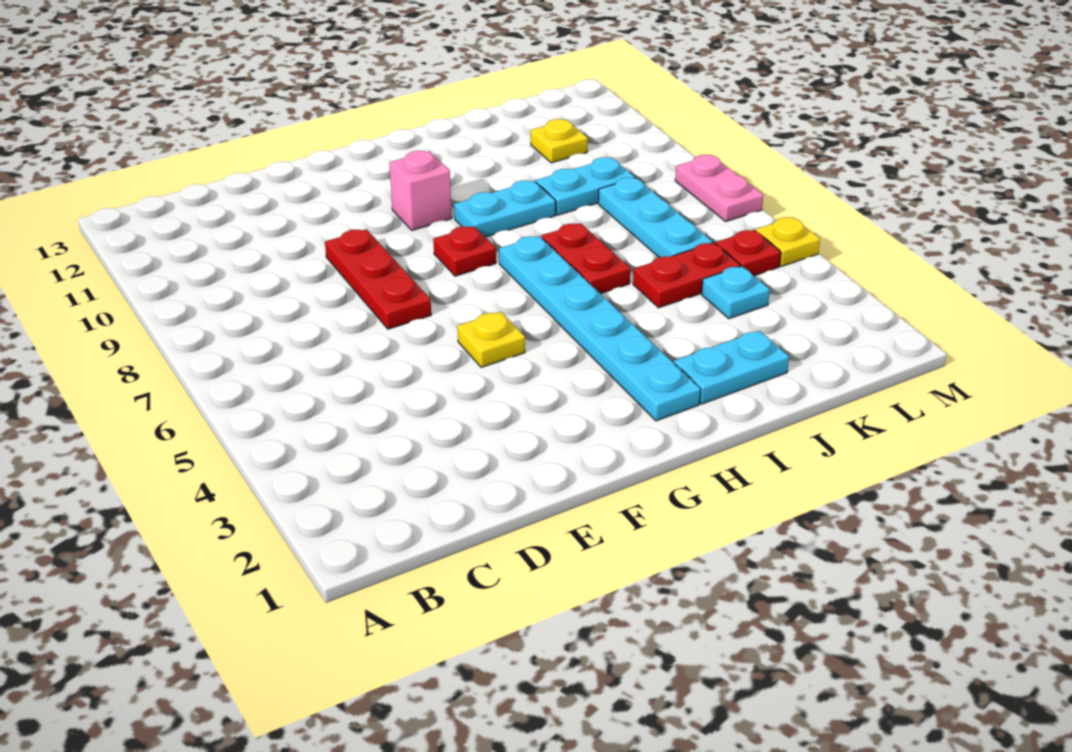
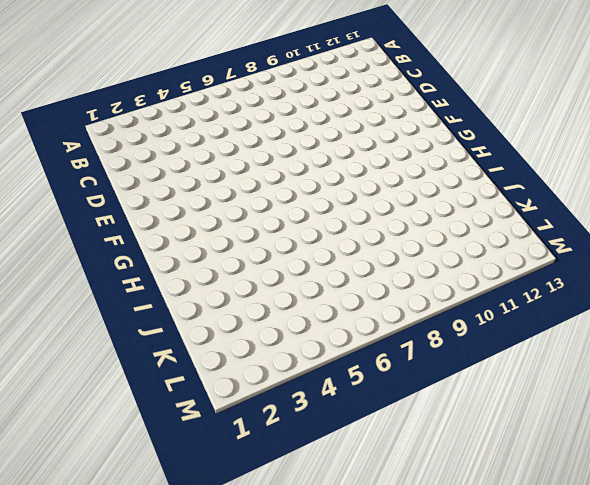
none -> red 1x3 plate [325,229,431,329]
none -> yellow 1x1 plate [457,312,525,367]
none -> red 1x1 plate [433,226,496,276]

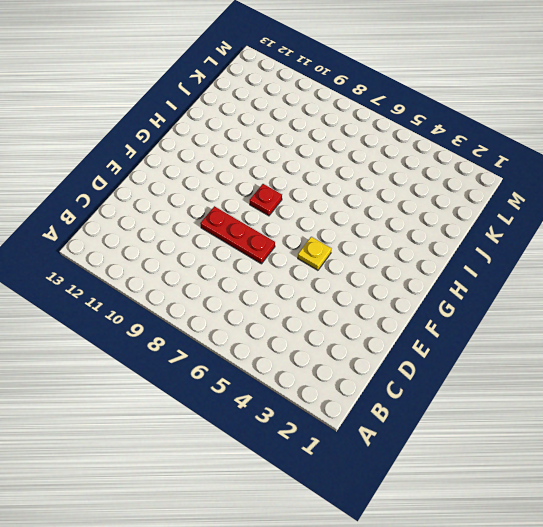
none -> pink 1x1 brick [389,151,452,230]
none -> cyan 1x6 plate [499,236,700,421]
none -> cyan 1x2 plate [454,180,556,237]

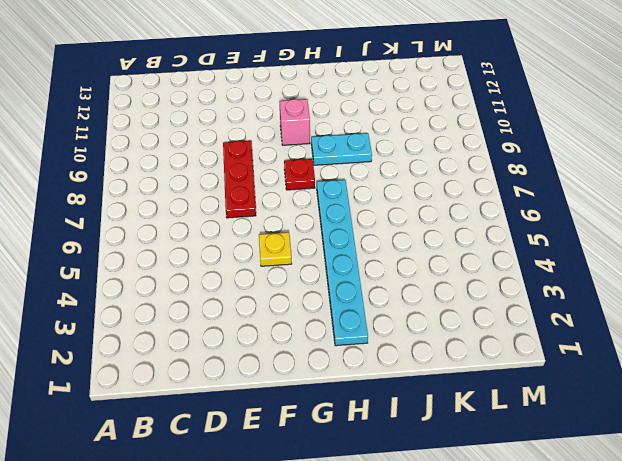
none -> cyan 1x2 plate [674,331,789,404]
none -> red 1x2 plate [541,223,630,294]
none -> red 1x2 plate [633,243,741,308]

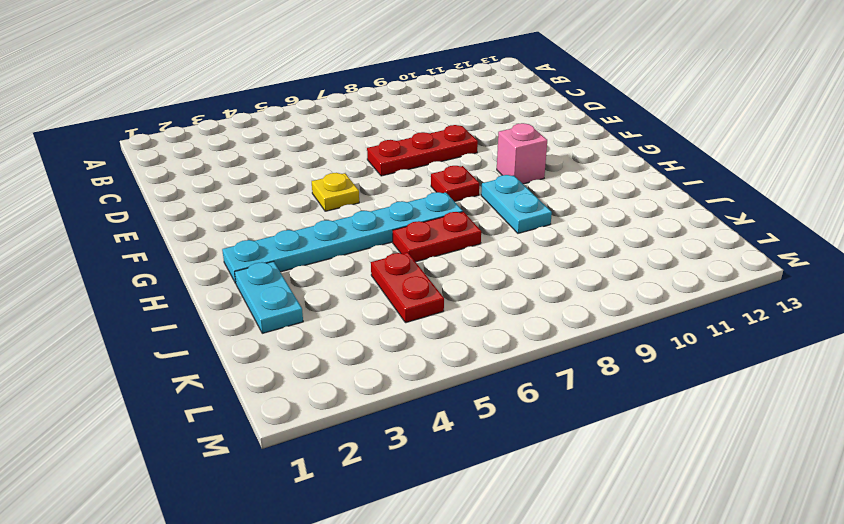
none -> cyan 1x2 plate [536,157,635,215]
none -> cyan 1x1 plate [702,266,770,319]
none -> cyan 1x3 plate [598,178,713,257]

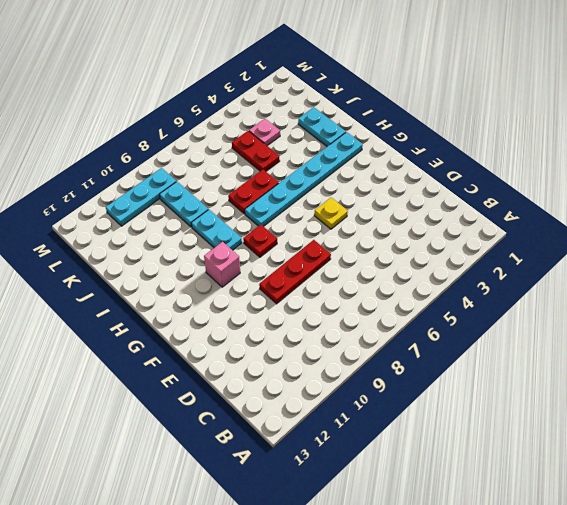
pink 1x1 plate [249,119,280,146] -> cyan 1x1 plate [702,266,770,319]
cyan 1x3 plate [106,168,176,226] -> cyan 1x3 plate moved to [598,178,713,257]
none -> yellow 1x1 plate [531,119,588,163]
none -> red 1x1 plate [716,230,781,276]
none -> yellow 1x1 plate [755,217,820,267]

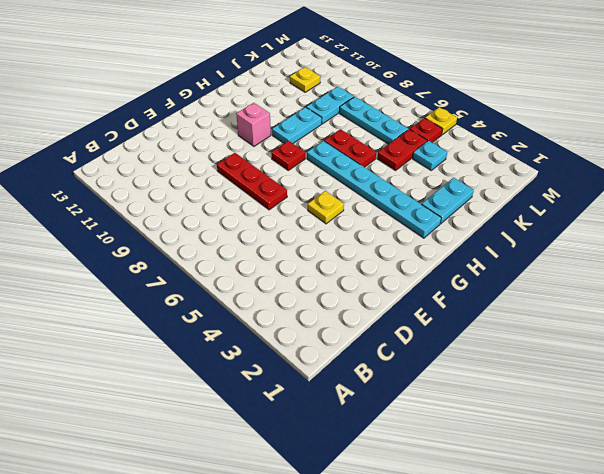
none -> pink 1x2 plate [675,155,763,221]

